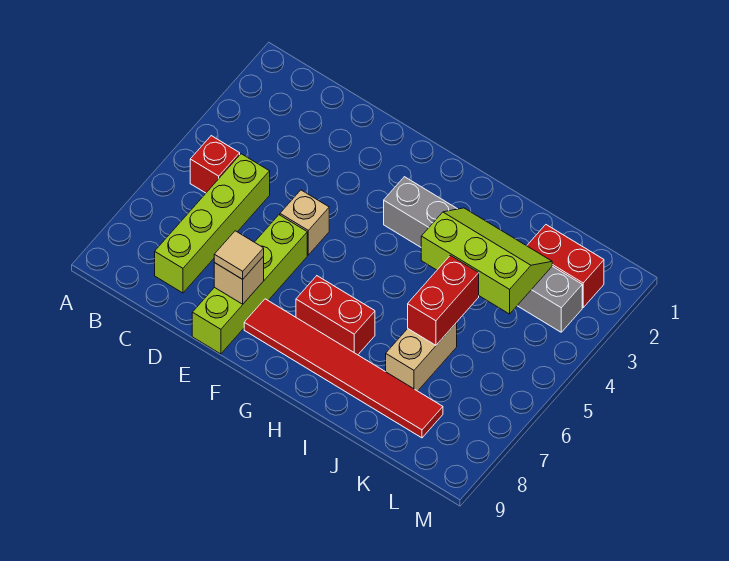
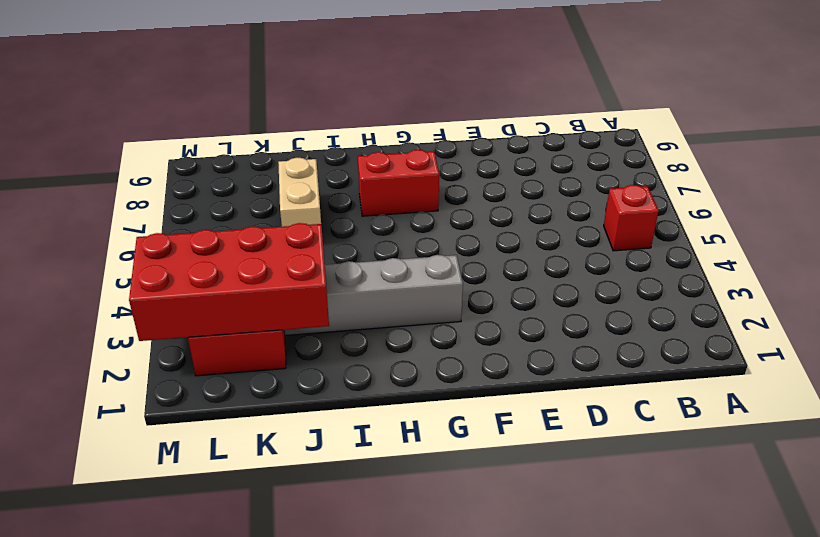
red 2x4 brick [129,223,329,341] -> lime 2x3 slope [421,208,552,314]
none -> lime 1x4 brick [155,154,270,293]
none -> tan 1x1 brick [280,190,329,255]
none -> lime 1x4 brick [192,215,307,354]

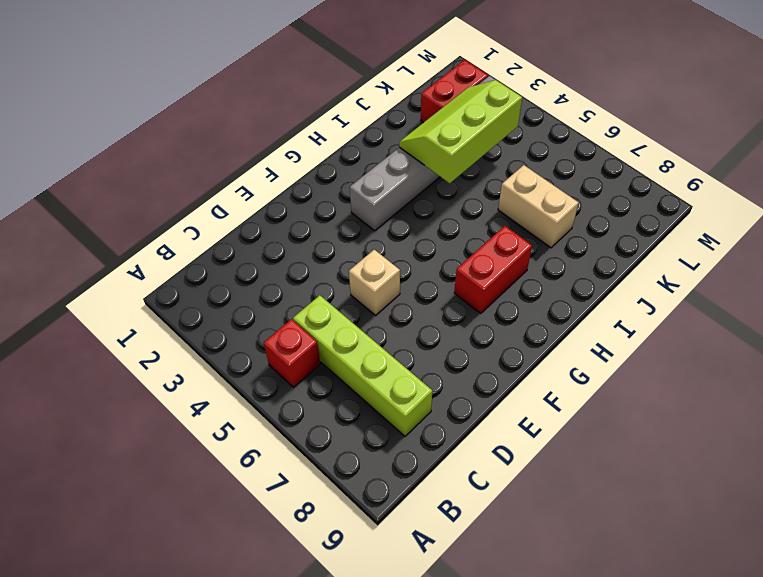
none -> lime 1x4 brick [192,215,307,354]
none -> red 1x6 tile [244,299,443,438]
none -> tan 1x1 brick [214,257,264,304]

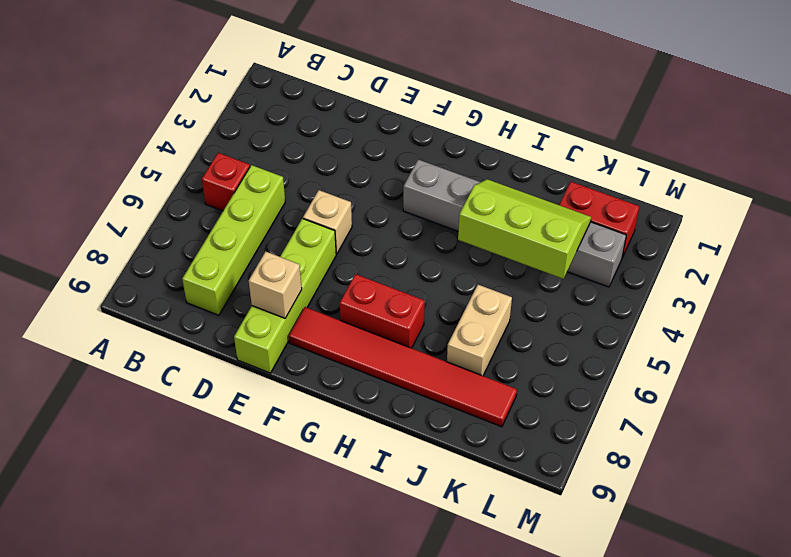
none -> red 1x2 brick [408,256,479,345]
none -> tan 1x1 tile [214,231,264,279]

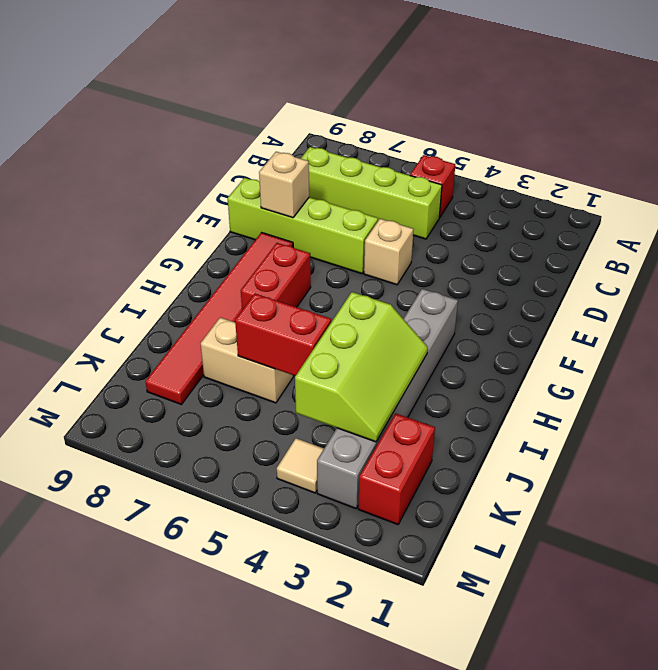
tan 1x1 tile [277,438,324,493] -> tan 1x1 tile moved to [214,231,264,279]

